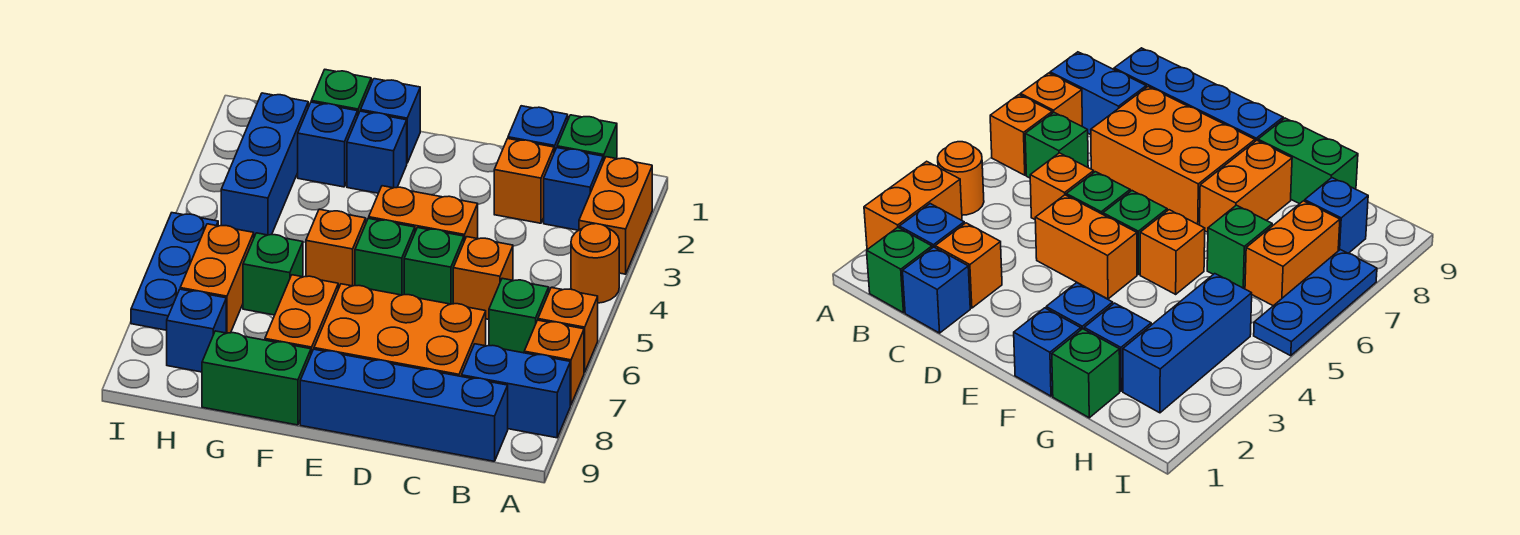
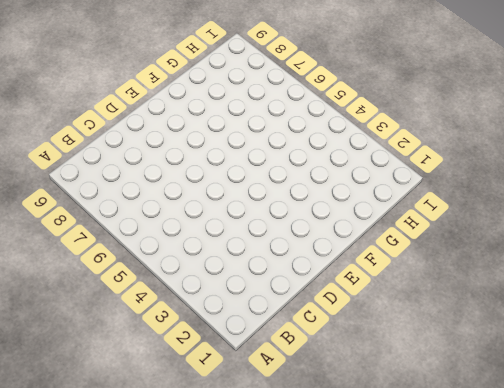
none -> orange 1x2 brick [579,157,652,274]
none -> orange 1x1 round brick [571,224,619,303]
none -> orange 1x1 brick [538,287,598,372]

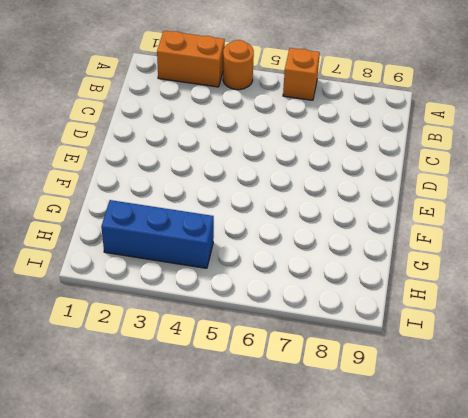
none -> orange 1x1 brick [524,320,584,405]
none -> blue 1x2 brick [462,344,570,438]
none -> green 1x1 brick [557,115,617,161]

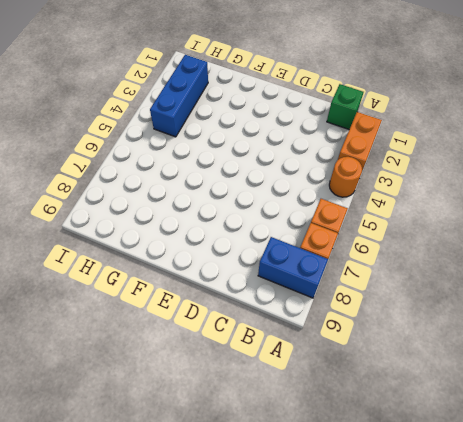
none -> blue 1x1 brick [544,148,603,230]
none -> green 1x1 brick [489,278,549,353]
none -> blue 1x4 brick [300,349,508,461]

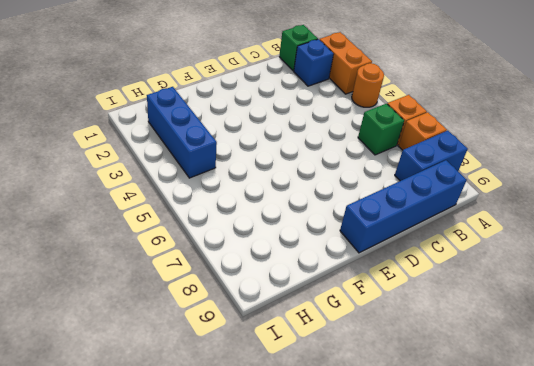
none -> blue 1x1 brick [508,106,568,152]
none -> orange 1x1 brick [494,139,554,223]
none -> orange 1x1 brick [453,237,513,319]

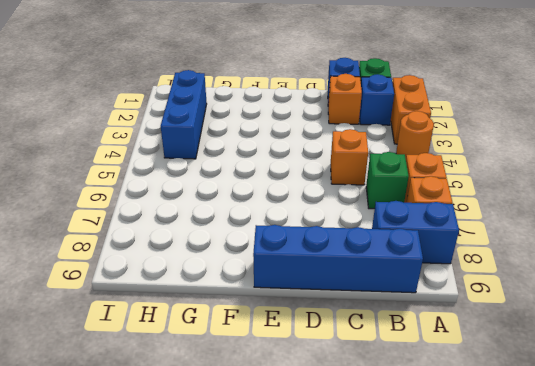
none -> orange 2x3 brick [314,284,486,377]
none -> orange 1x2 brick [369,186,478,241]
none -> green 1x1 brick [404,228,464,304]

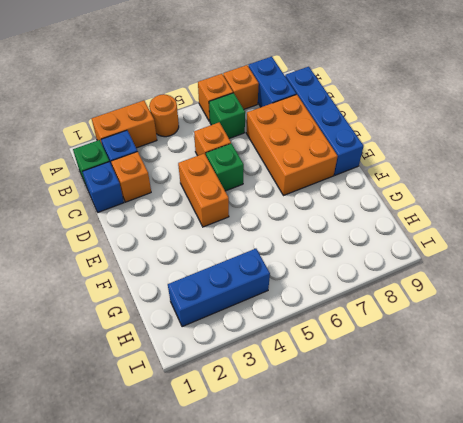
none -> green 1x1 brick [355,218,415,295]
none -> blue 1x1 brick [361,79,420,163]
none -> blue 1x1 brick [347,111,407,193]

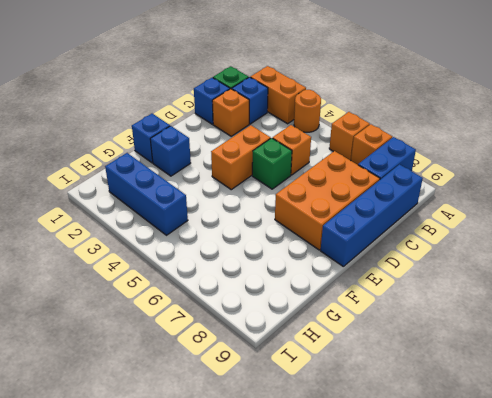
none -> green 1x1 brick [489,278,549,353]
none -> green 1x1 brick [355,218,415,295]
none -> orange 1x1 brick [306,209,366,289]

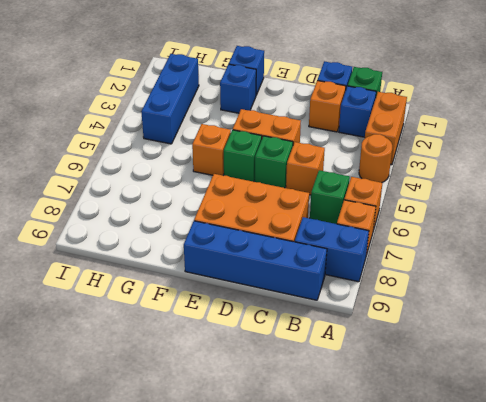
none -> orange 1x2 brick [265,275,338,354]
none -> green 1x2 brick [202,331,311,425]
none -> green 1x1 brick [311,70,371,114]

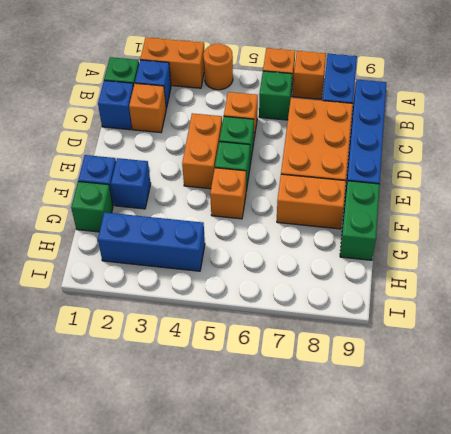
none -> blue 1x1 brick [298,102,358,187]
none -> green 1x1 brick [243,233,303,315]
none -> orange 1x2 brick [180,224,254,333]

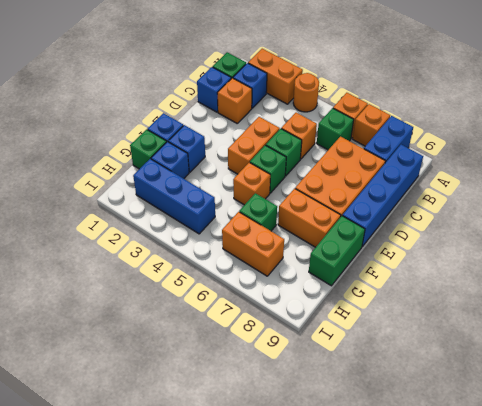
none -> blue 1x1 brick [167,289,226,372]
none -> blue 1x3 plate [131,213,218,330]

